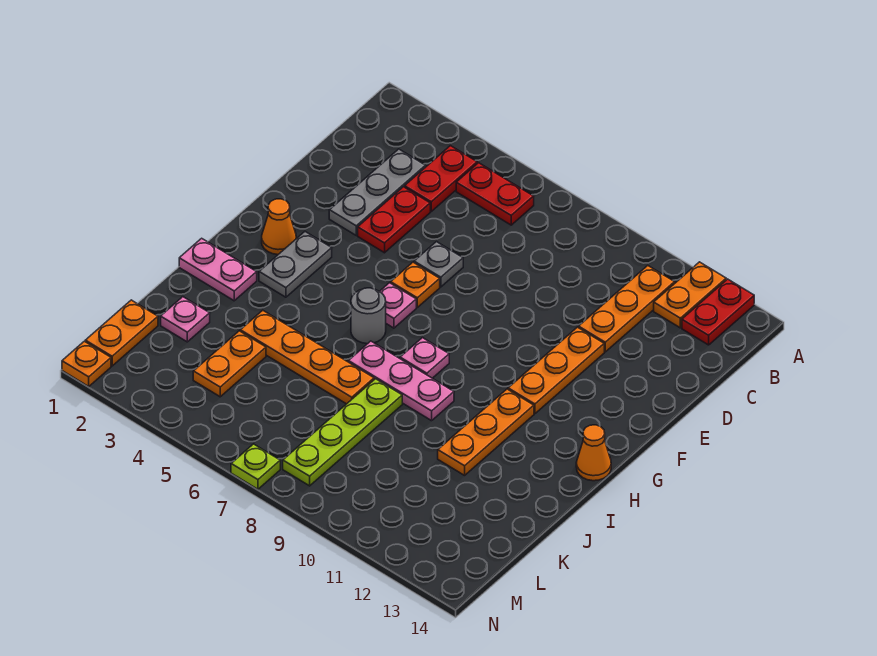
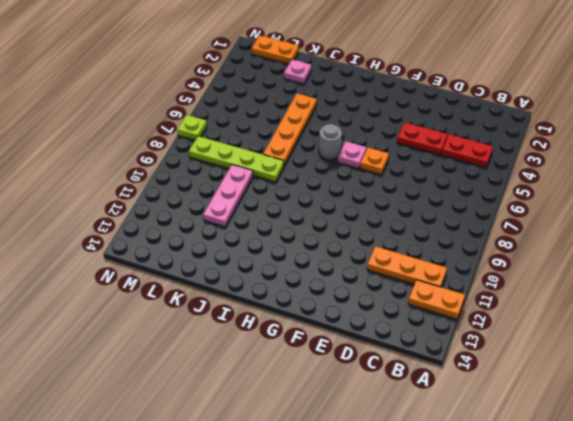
pink 1x3 plate [203,165,253,227] -> pink 1x3 plate moved to [348,341,454,421]
none -> red 1x2 plate [682,279,754,345]
none -> red 1x2 plate [456,163,534,225]
none -> grey 1x3 plate [329,149,426,235]

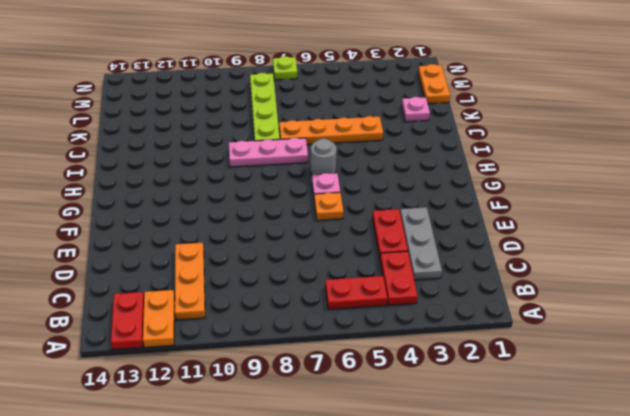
none -> grey 1x1 plate [414,242,463,287]
none -> orange 1x3 plate [508,327,604,414]
none -> orange 1x1 cone [262,199,296,255]

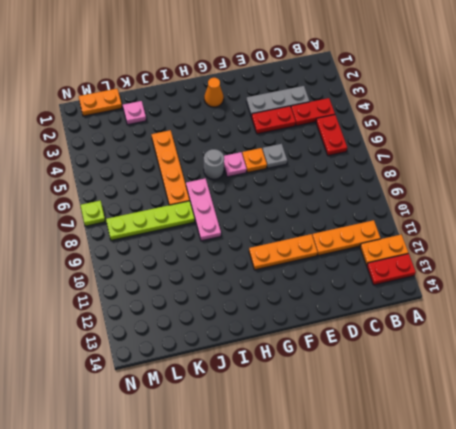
none -> grey 1x2 plate [259,232,332,297]
none -> pink 1x1 plate [400,338,449,378]
none -> orange 1x3 plate [438,389,534,475]

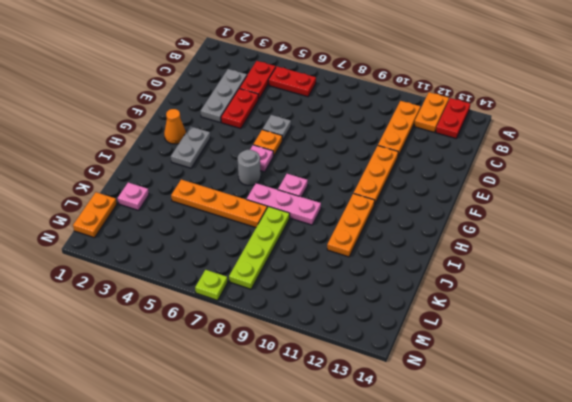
none -> orange 1x1 cone [576,425,611,481]
none -> pink 1x2 plate [179,238,257,301]
none -> orange 1x2 plate [193,331,266,397]

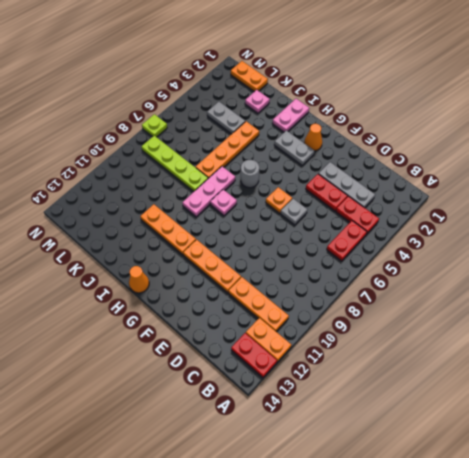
grey 1x2 plate [207,102,245,134] -> orange 1x2 plate [193,331,266,397]
none -> pink 1x1 plate [380,283,416,328]
none -> orange 1x1 plate [62,341,111,386]

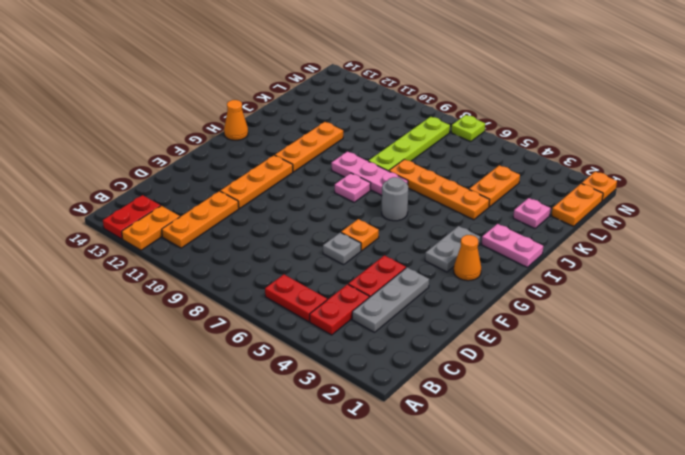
none -> pink 1x1 plate [380,283,416,328]

